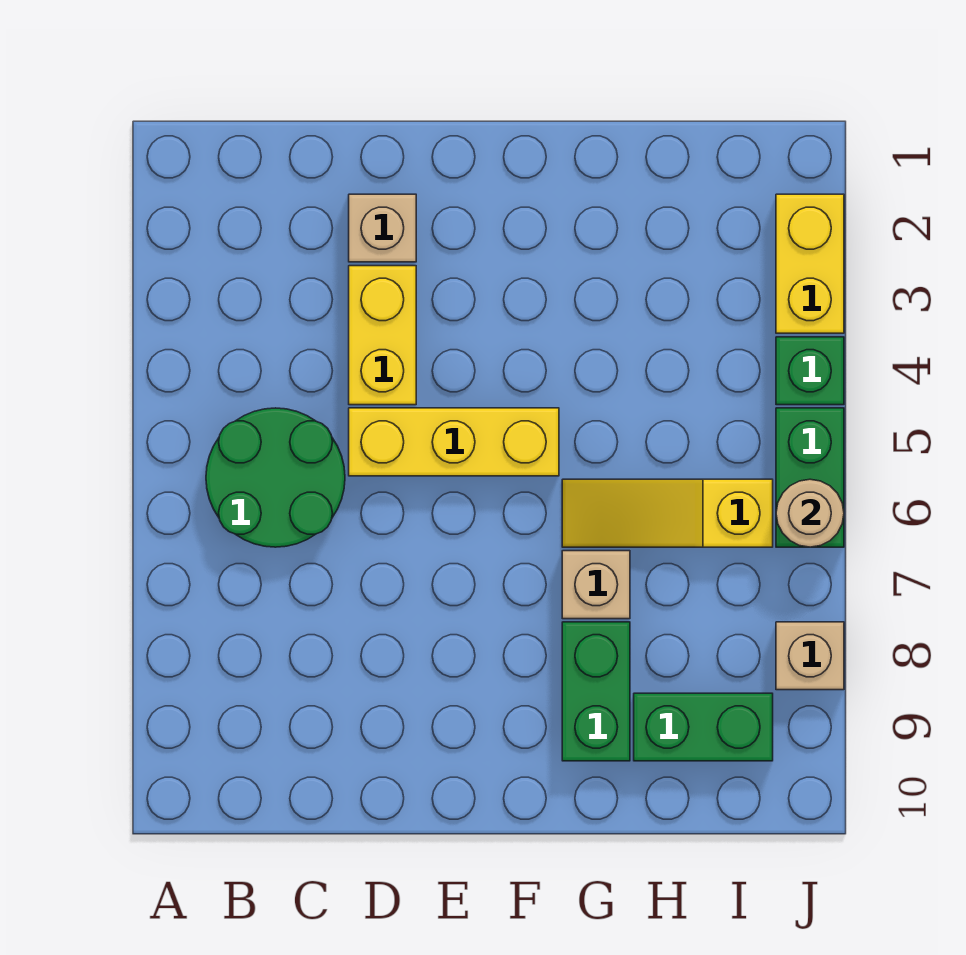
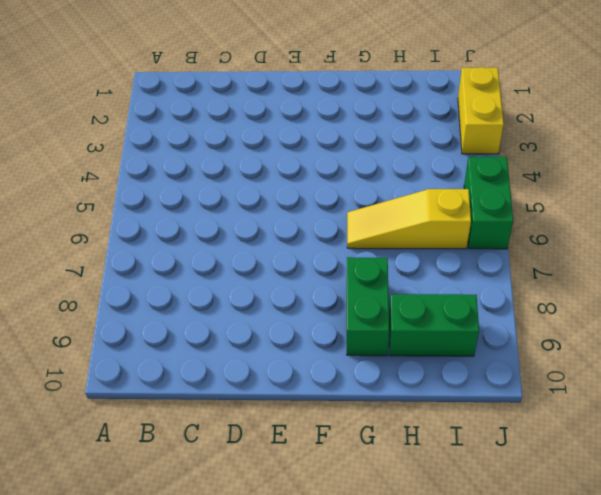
none -> green 2x2 round brick [206,408,345,547]
none -> tan 1x1 brick [349,194,416,262]
none -> yellow 1x2 brick [349,266,416,405]

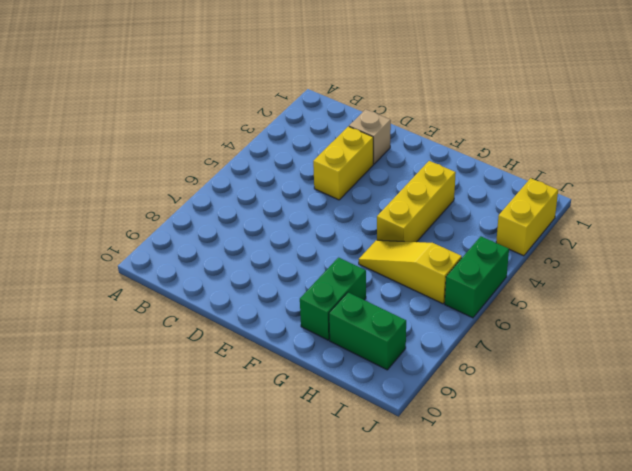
yellow 1x3 brick [377,161,456,242] -> yellow 1x3 brick turned to [349,408,559,476]
none -> green 2x2 round brick [206,408,345,547]
none -> tan 1x1 brick [562,551,630,619]
none -> green 1x1 brick [776,337,844,405]

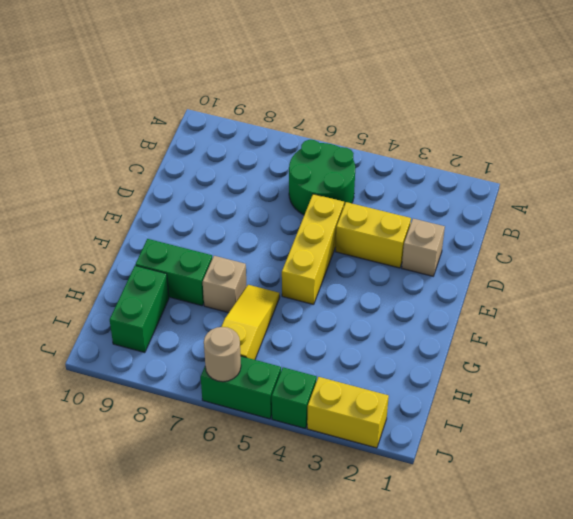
none -> tan 1x1 brick [776,622,844,690]

